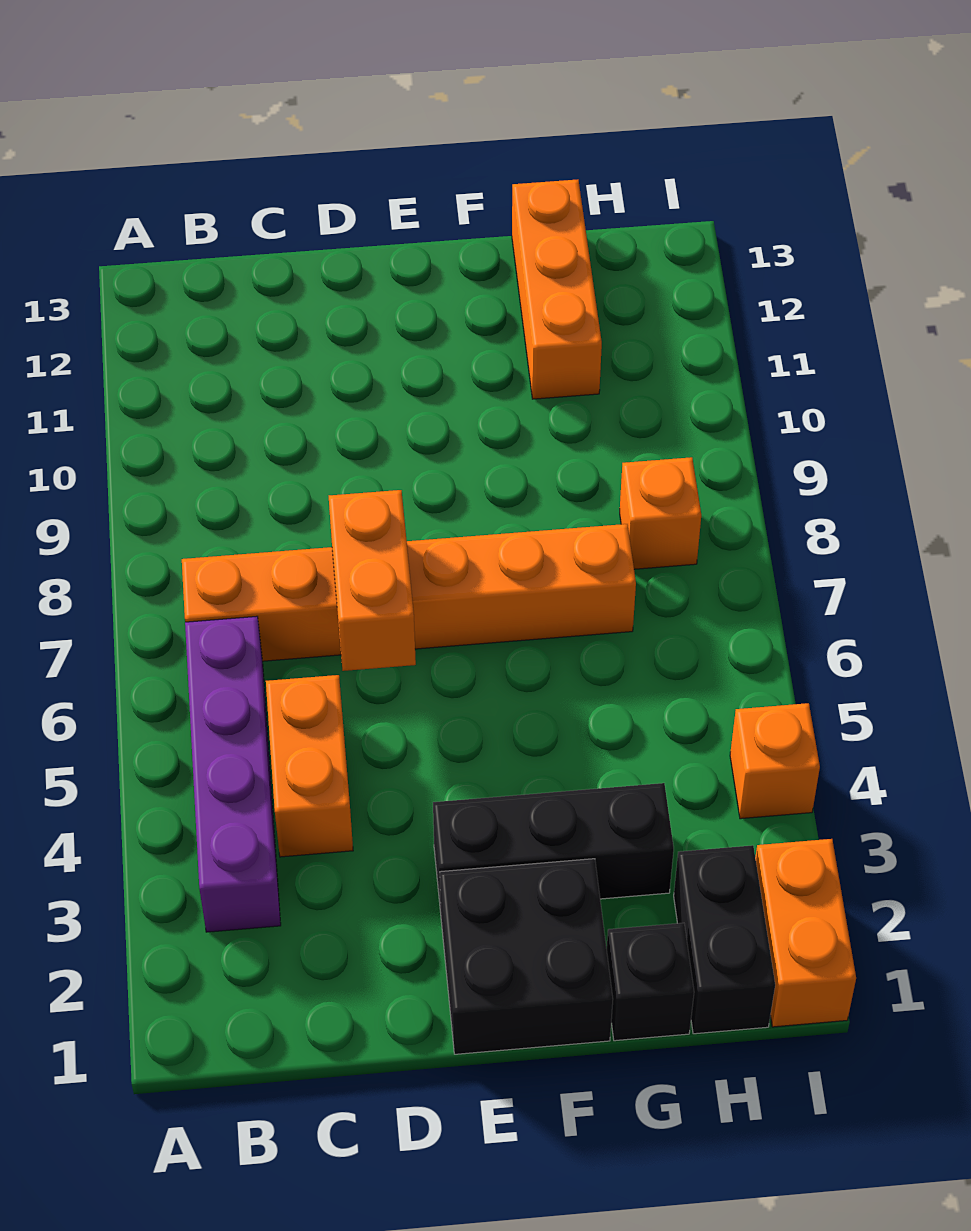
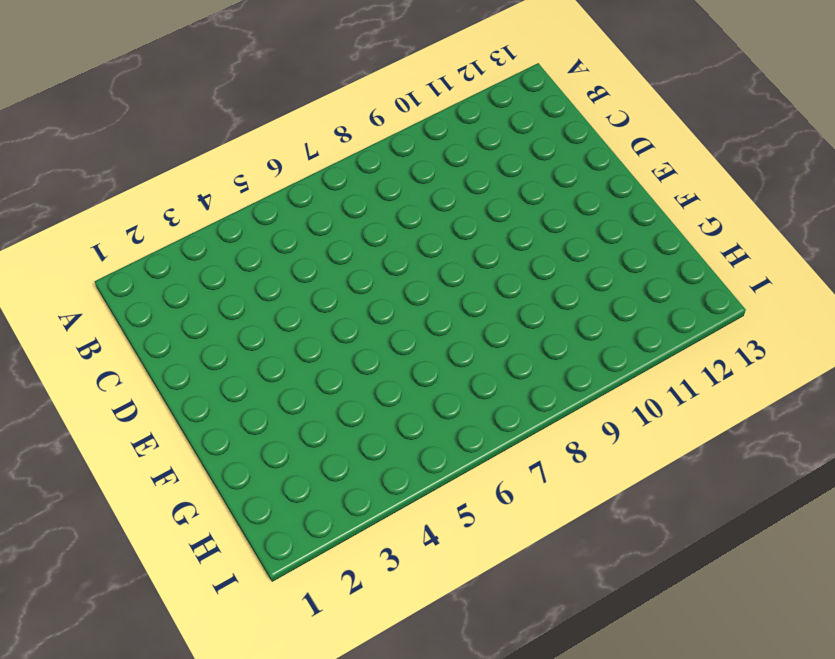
none -> purple 1x4 brick [185,616,281,932]
none -> orange 1x6 brick [182,524,636,661]
none -> orange 1x2 brick [266,675,353,857]

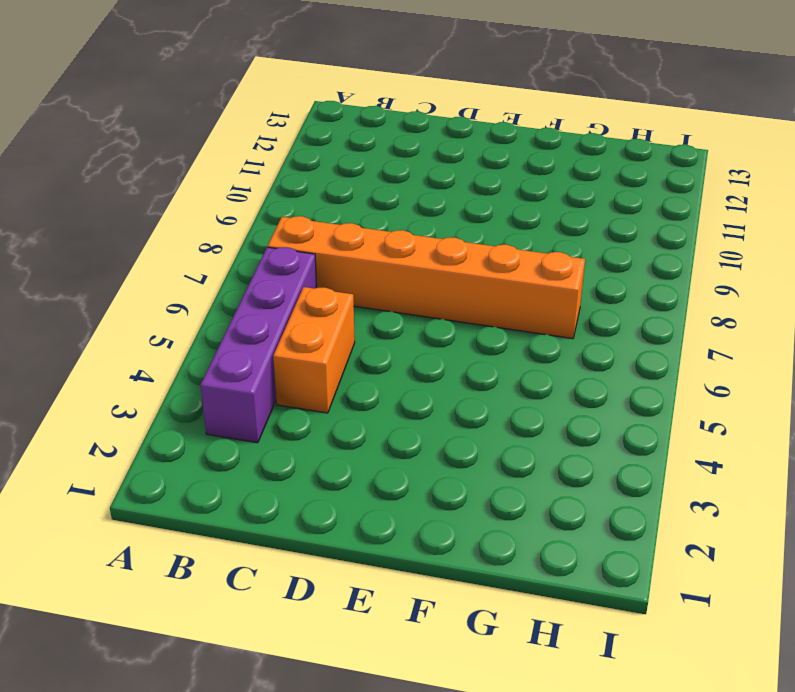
none -> black 2x2 brick [440,859,613,1054]
none -> black 1x3 brick [433,783,674,912]
none -> black 1x1 brick [607,923,694,1041]

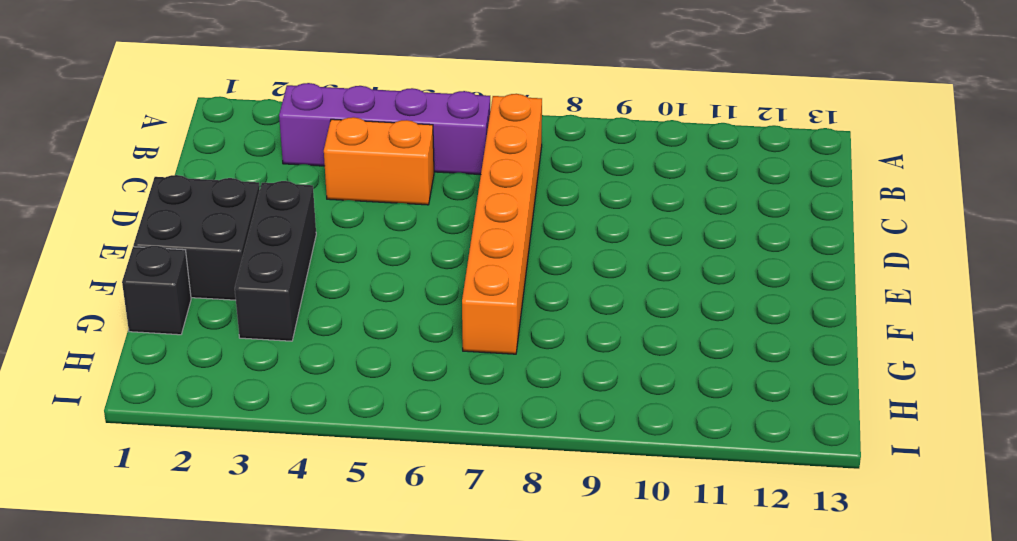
none -> orange 1x3 brick [512,179,602,399]
none -> black 1x2 brick [674,845,775,1034]
none -> orange 1x1 brick [620,457,701,569]

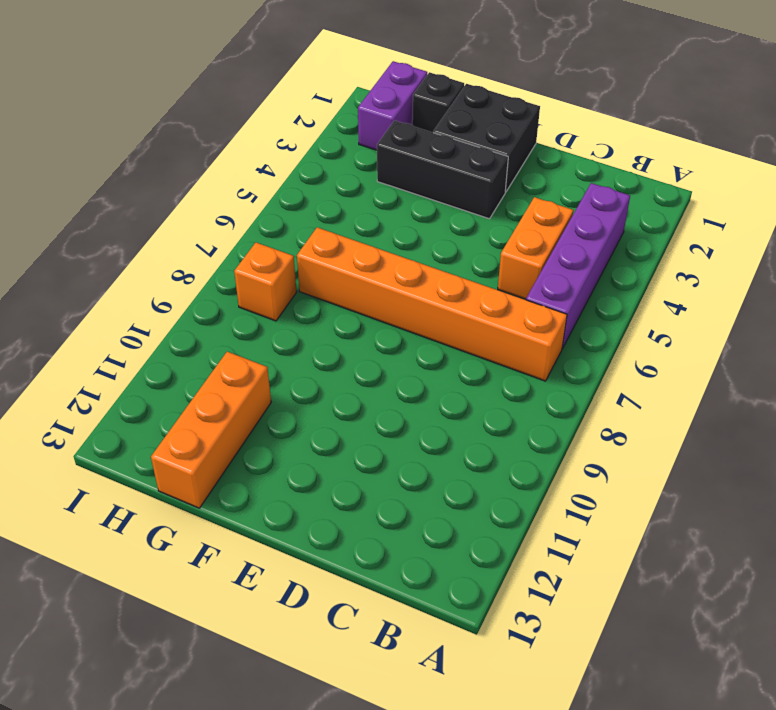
purple 1x2 brick [358,61,427,150] -> black 1x2 brick [674,845,775,1034]
none -> orange 1x2 brick [755,839,856,1027]
none -> orange 1x1 brick [730,703,820,819]
none -> orange 1x2 brick [329,490,416,671]

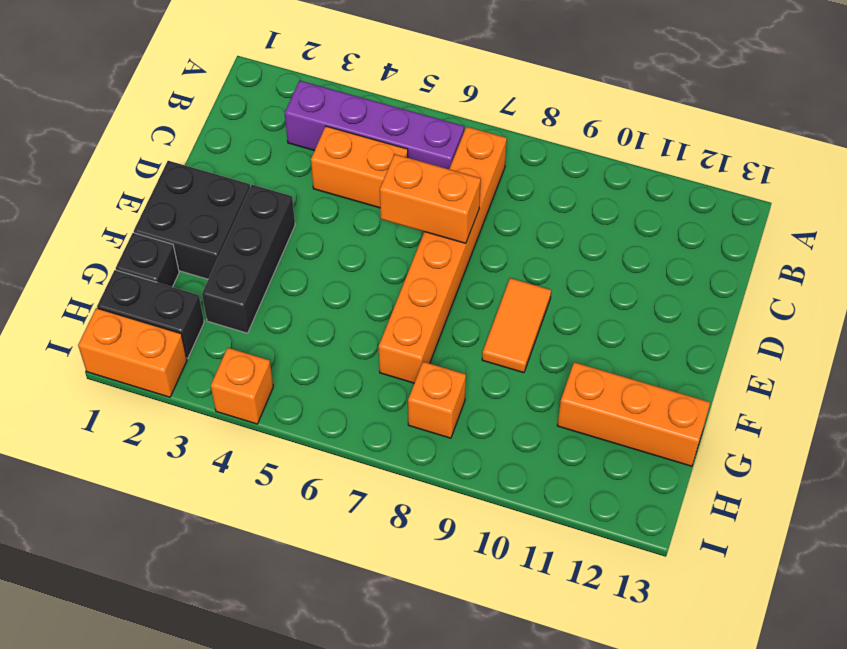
orange 1x2 tile [482,278,551,373] -> none

